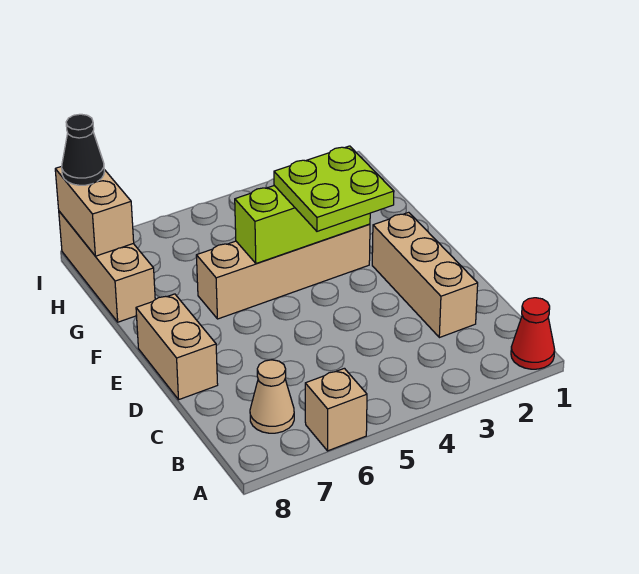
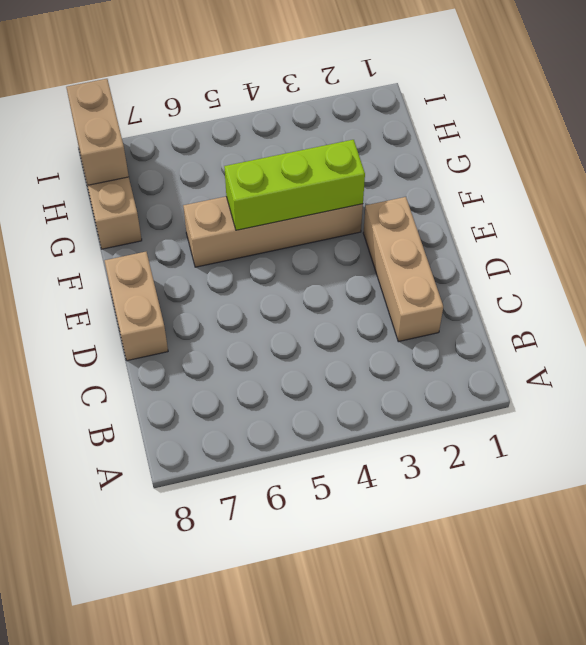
none -> red 1x1 cone [511,298,555,369]
none -> tan 1x1 brick [305,368,367,451]

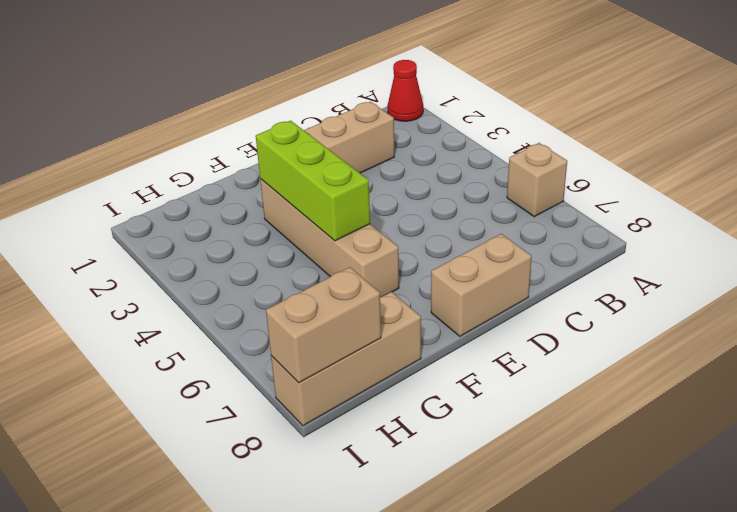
none -> tan 1x1 cone [250,360,294,433]
none -> lime 2x2 plate [274,146,394,231]

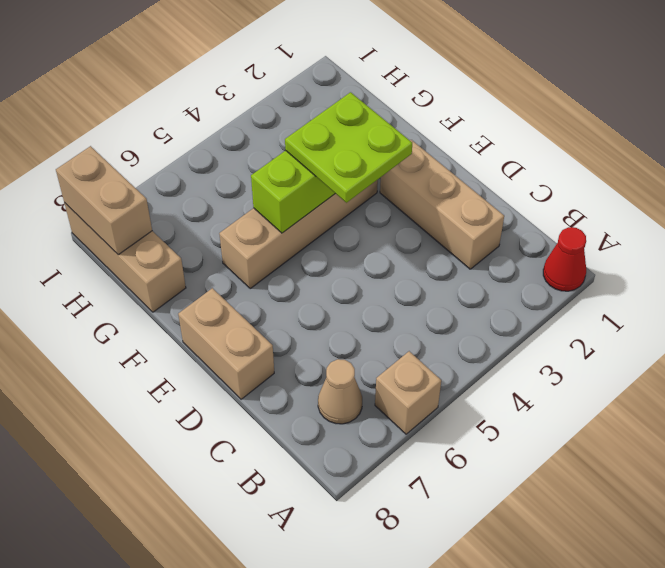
none -> black 1x1 cone [62,114,104,185]

